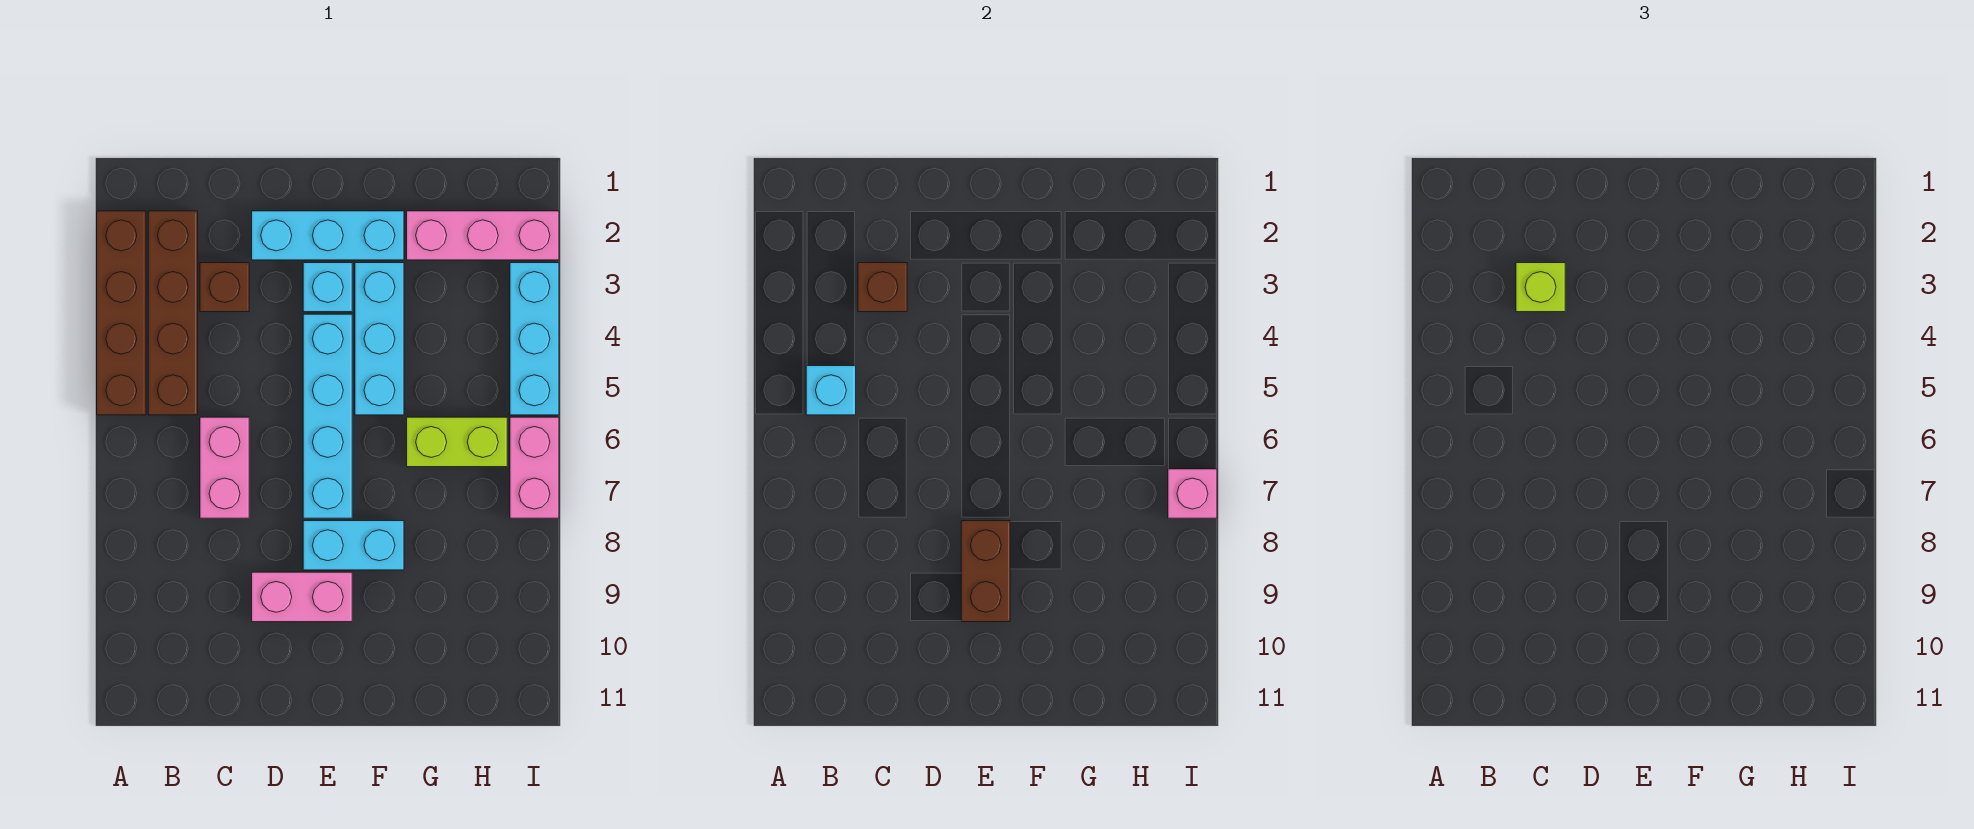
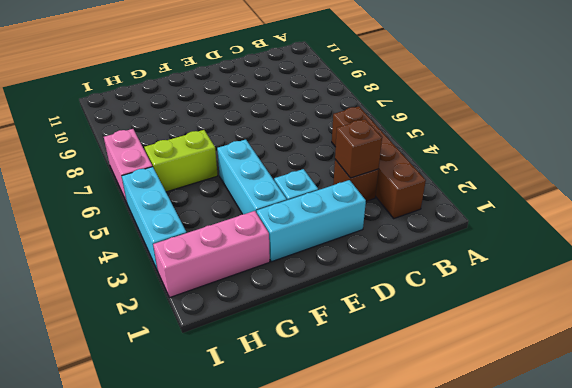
none -> brown 1x4 brick [97,211,146,415]
none -> pink 1x2 brick [200,417,249,518]
none -> pink 1x2 brick [252,572,352,622]

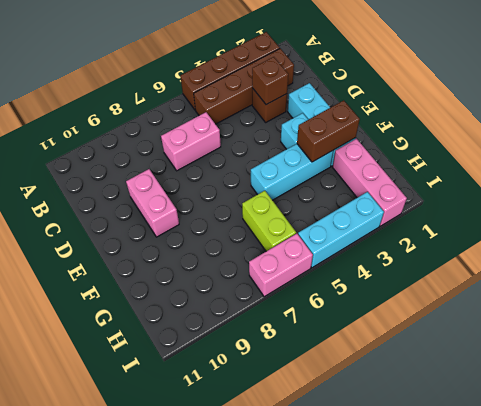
brown 1x2 brick [297,100,360,162] -> brown 1x2 brick moved to [961,521,1010,622]
none -> cyan 1x4 brick [303,314,352,518]
none -> cyan 1x2 brick [303,521,404,570]
none -> cyan 1x1 brick [806,366,856,415]

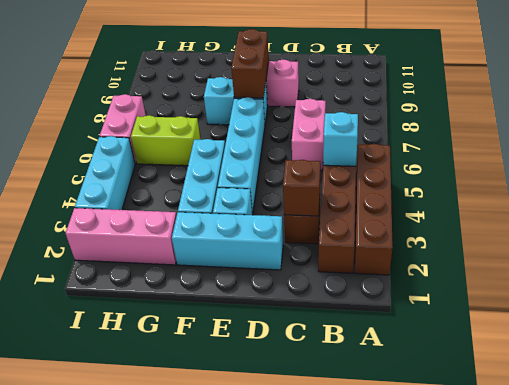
none -> pink 1x1 brick [1168,469,1217,518]
none -> lime 1x1 brick [1516,263,1565,312]

